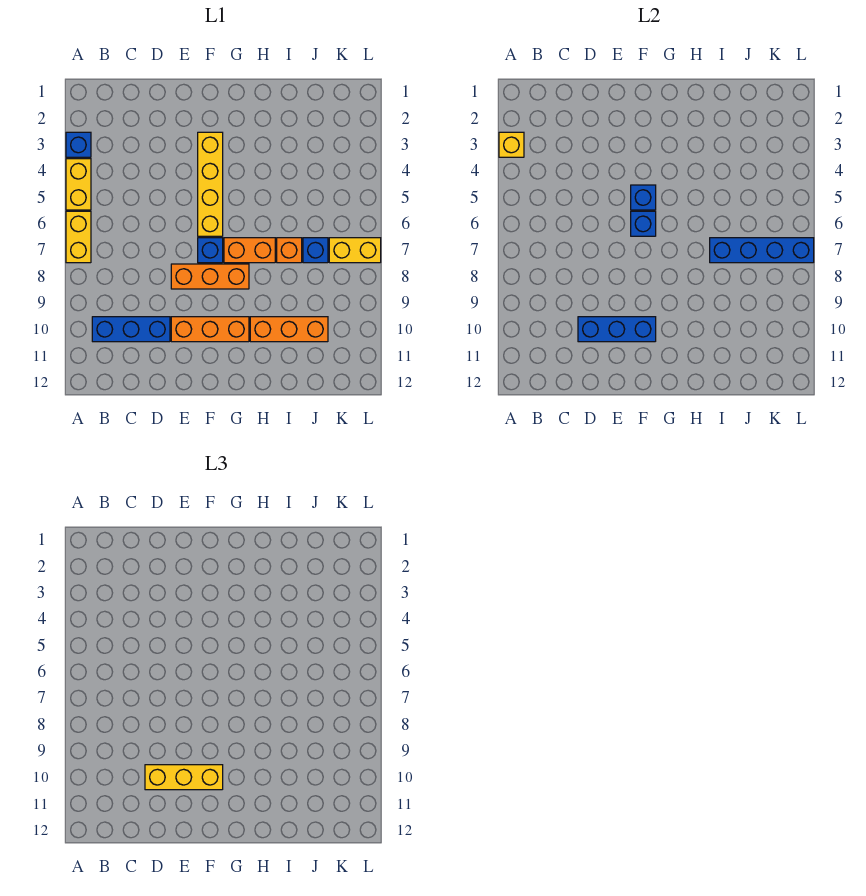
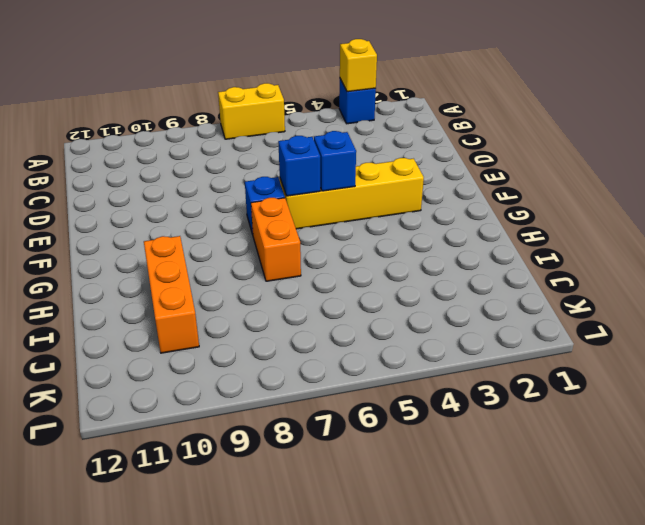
none -> yellow 1x2 brick [66,159,91,210]
none -> blue 1x3 brick [92,317,170,342]
none -> orange 1x3 brick [171,264,249,289]

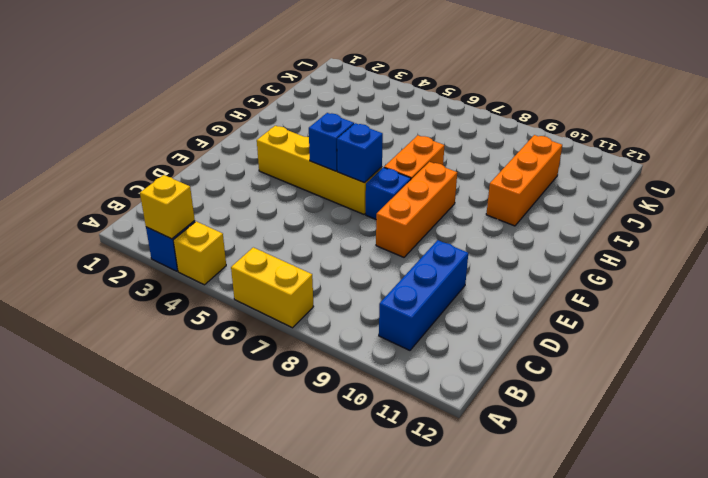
yellow 1x1 brick [173,221,226,285] -> yellow 1x2 brick [66,159,91,210]
none -> orange 1x3 brick [171,317,249,342]
none -> orange 1x1 brick [277,238,302,263]
none -> blue 1x1 brick [303,238,328,263]

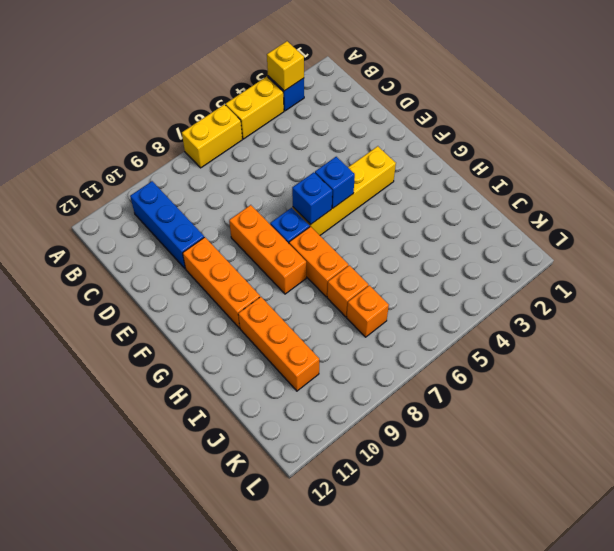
orange 1x1 brick [347,285,389,337] -> blue 1x1 brick [303,238,328,263]
none -> yellow 1x2 brick [329,238,381,263]
none -> blue 1x3 brick [578,317,656,342]
none -> blue 1x4 brick [710,238,814,263]

